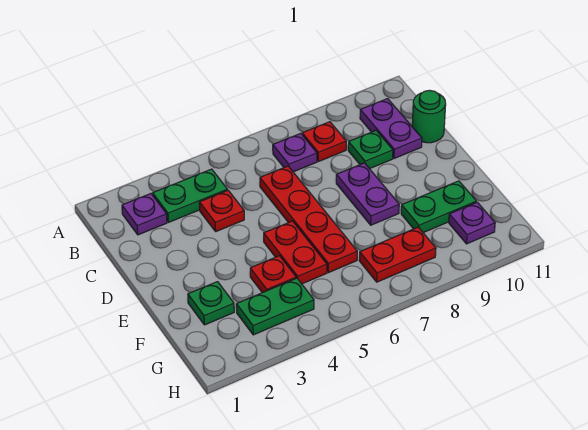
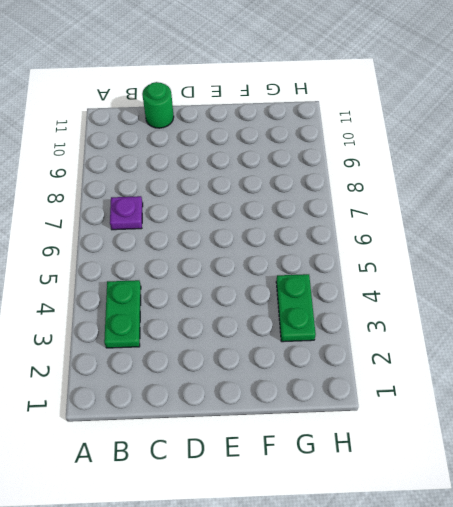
none -> purple 1x1 plate [122,194,167,235]
none -> red 1x1 plate [302,122,346,162]
none -> purple 1x2 plate [360,99,422,159]

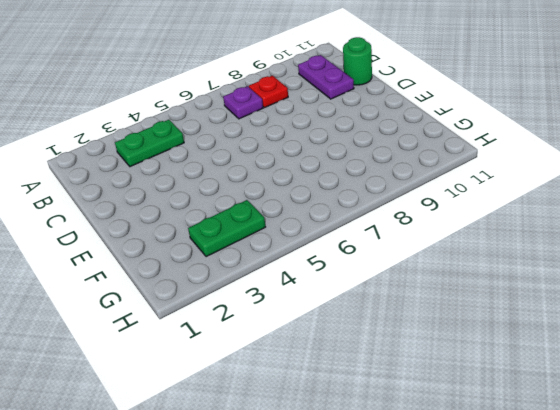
none -> purple 1x1 plate [122,194,167,235]
none -> red 1x1 plate [199,191,244,231]
none -> red 1x4 plate [260,166,357,273]

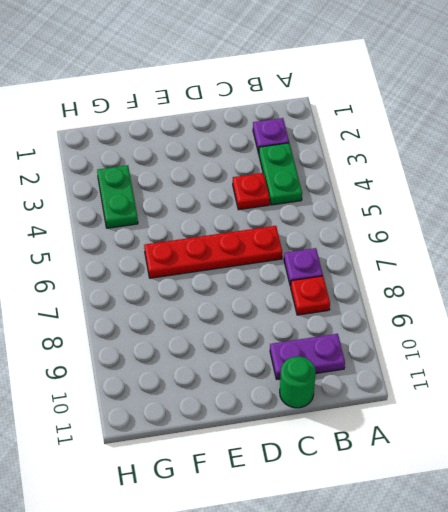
none -> green 1x1 plate [348,131,393,169]
none -> purple 1x2 plate [336,163,399,225]
none -> red 1x2 plate [264,221,327,284]

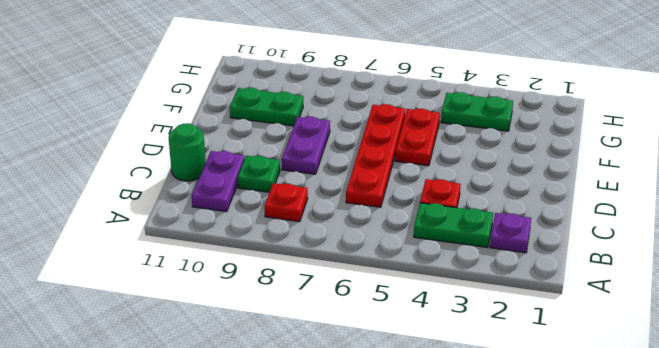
none -> purple 1x1 plate [273,133,317,172]
none -> green 1x1 plate [188,282,234,325]
none -> red 1x1 plate [250,256,296,293]

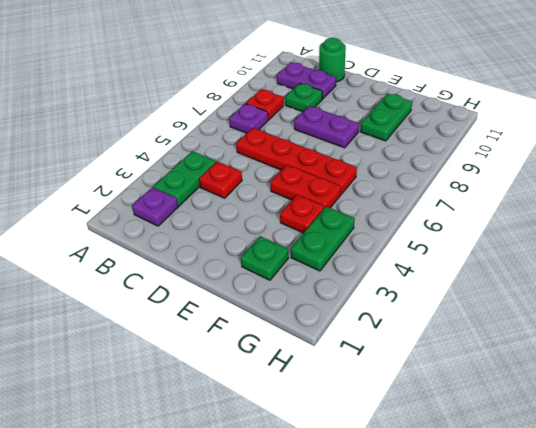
none -> red 1x2 plate [359,227,436,282]
none -> purple 1x1 plate [449,202,495,244]

